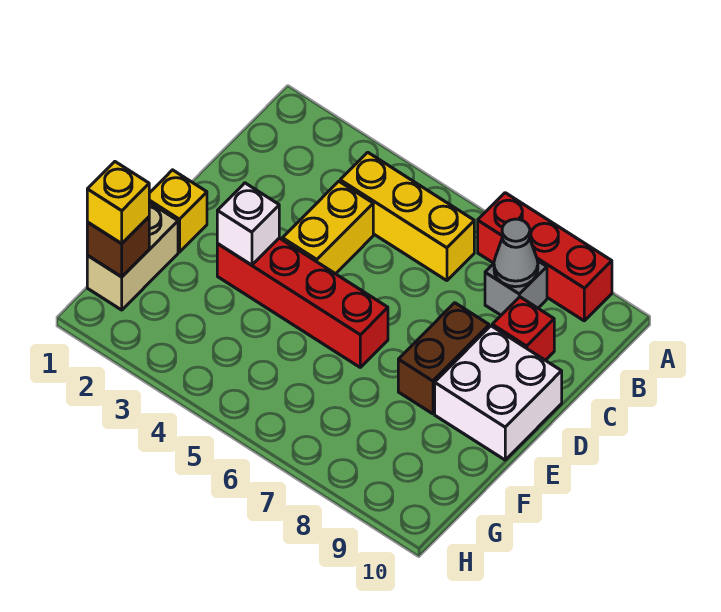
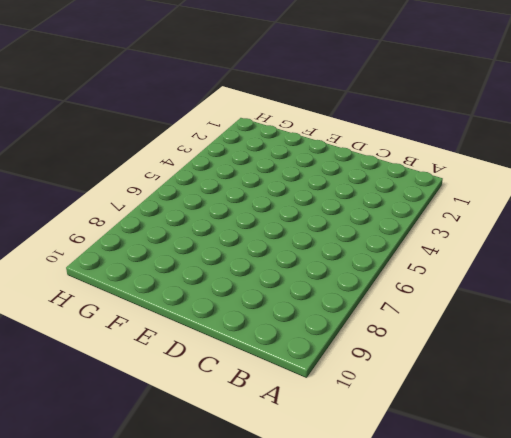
none -> red 1x3 brick [478,193,612,321]
none -> yellow 1x3 brick [340,152,474,281]
none -> grey 1x1 brick [485,261,547,315]

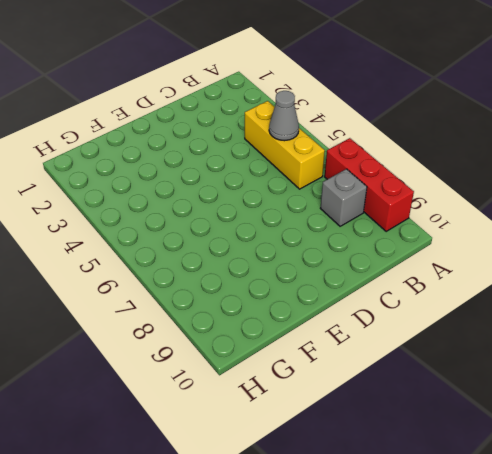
grey 1x1 cone [269,91,299,141] -> grey 1x1 cone moved to [494,219,538,287]
none -> yellow 1x2 brick [282,181,373,274]
none -> red 1x1 brick [492,297,554,360]
none -> brown 1x2 brick [398,303,489,414]

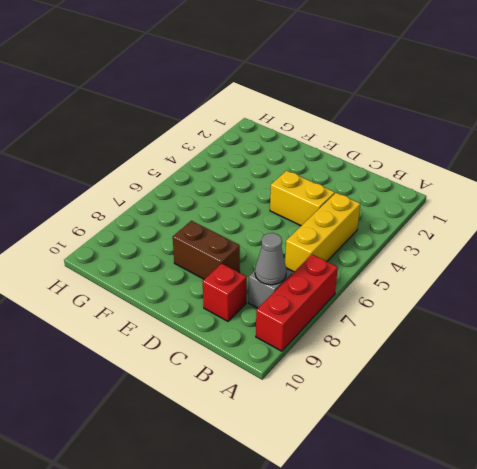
none -> white 2x2 brick [435,326,562,460]
none -> yellow 1x1 brick [149,170,207,252]
none -> red 1x4 brick [217,238,388,367]

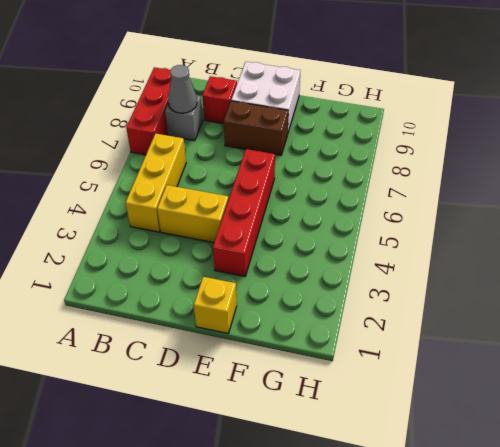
none -> tan 1x2 brick [87,203,178,310]
none -> white 1x1 brick [217,183,279,265]
none -> brown 1x1 brick [87,217,149,277]

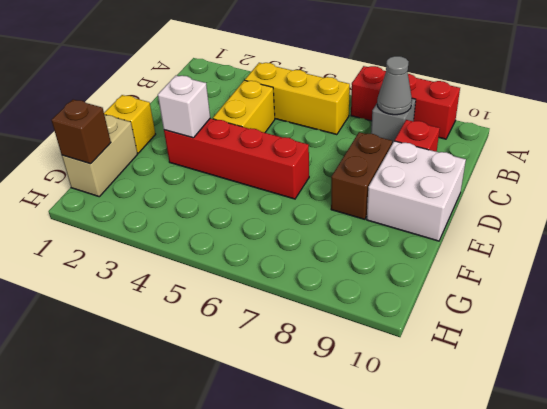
none -> yellow 1x1 brick [87,162,149,244]

